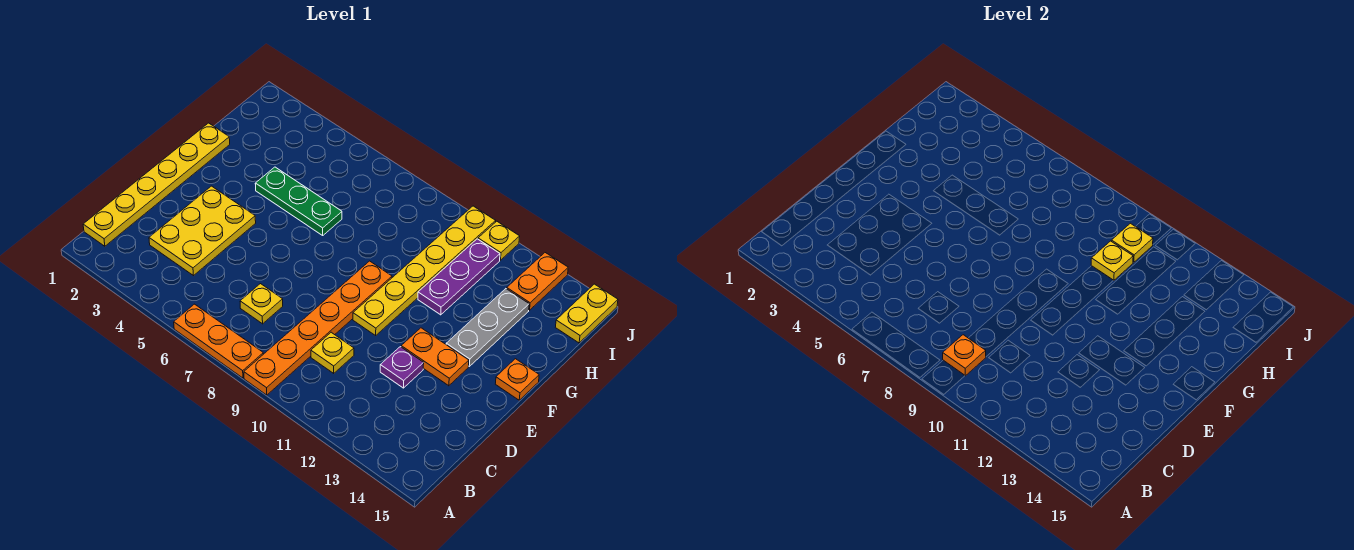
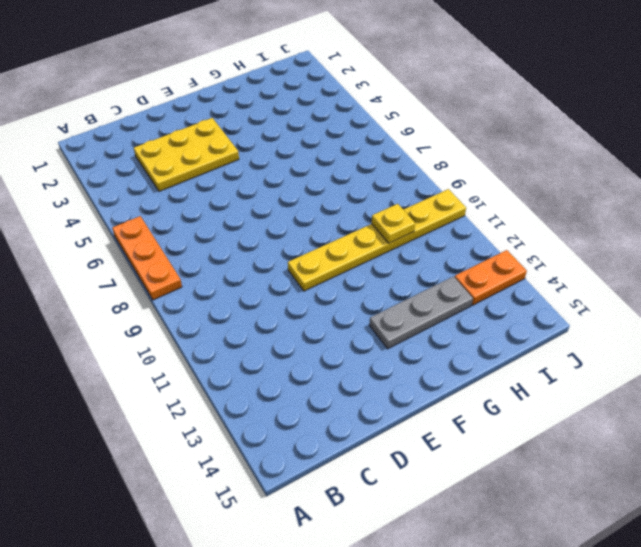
none -> orange 1x6 plate [244,261,392,395]
none -> yellow 1x6 plate [83,123,230,246]
none -> yellow 1x1 plate [240,284,283,324]

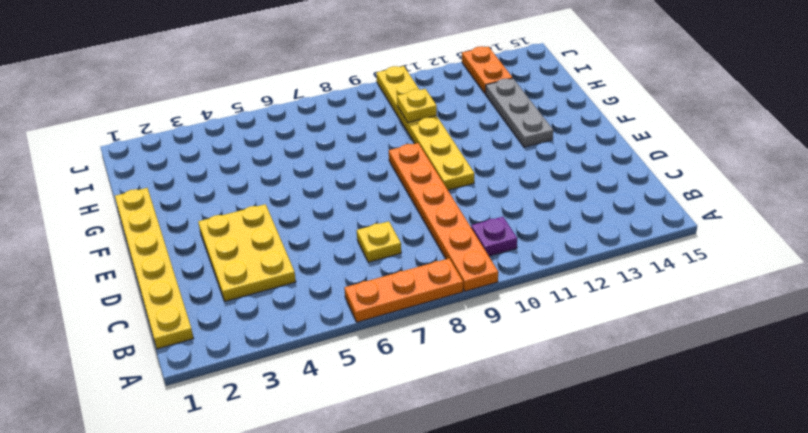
purple 1x1 plate [471,217,517,256] -> purple 1x1 plate moved to [380,347,424,388]
none -> yellow 1x1 plate [311,332,354,373]
none -> orange 1x2 plate [401,328,469,386]
none -> orange 1x1 plate [496,359,539,400]

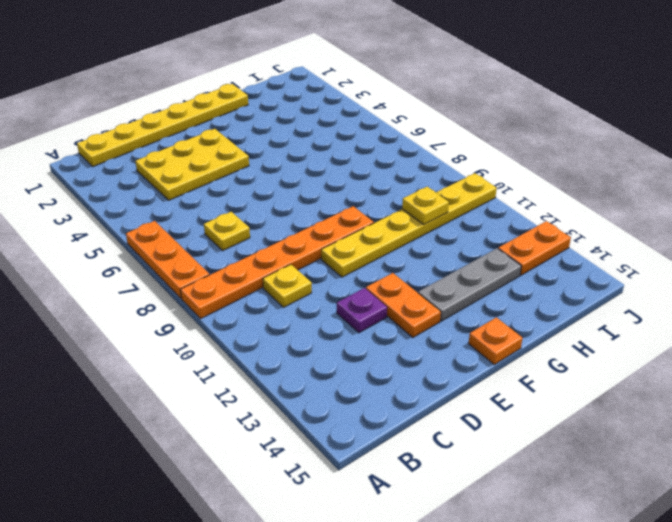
none -> green 1x3 plate [255,167,342,235]
none -> purple 1x3 plate [418,239,500,315]
none -> yellow 1x2 plate [555,284,618,343]

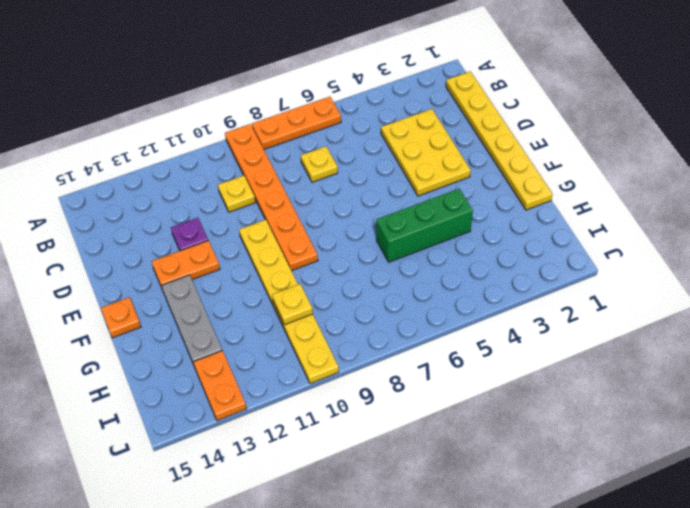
green 1x3 brick [376,189,473,262] -> green 1x3 plate [255,167,342,235]
none -> purple 1x3 plate [418,239,500,315]
none -> yellow 1x2 plate [555,284,618,343]
none -> yellow 1x1 plate [478,221,520,260]

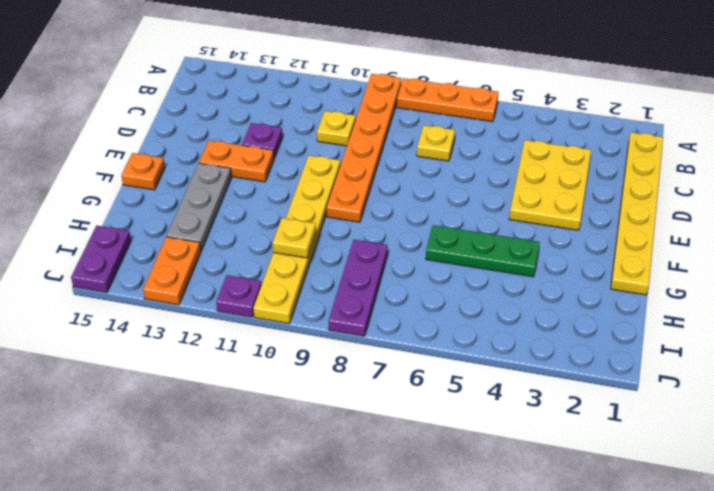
purple 1x3 plate [329,240,388,336] -> purple 1x3 plate moved to [418,239,500,315]
purple 1x2 plate [71,226,131,292] -> yellow 1x2 plate [555,284,618,343]
purple 1x1 plate [216,275,262,317] -> yellow 1x1 plate [478,221,520,260]
none -> orange 1x1 plate [943,335,986,376]
none -> yellow 1x1 plate [1111,223,1153,262]

